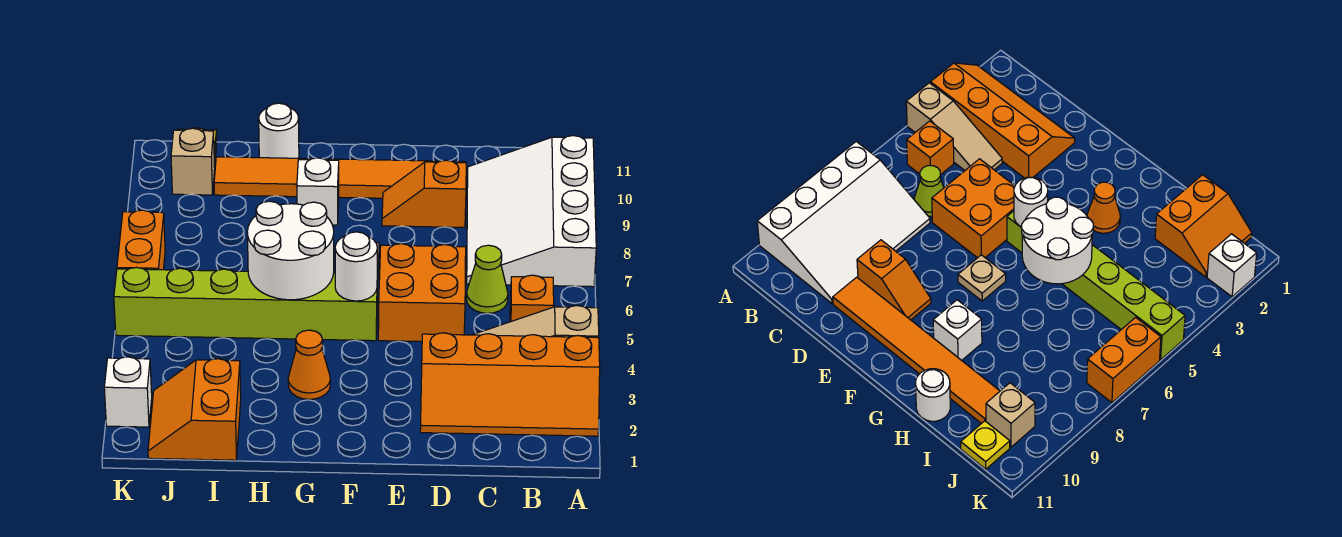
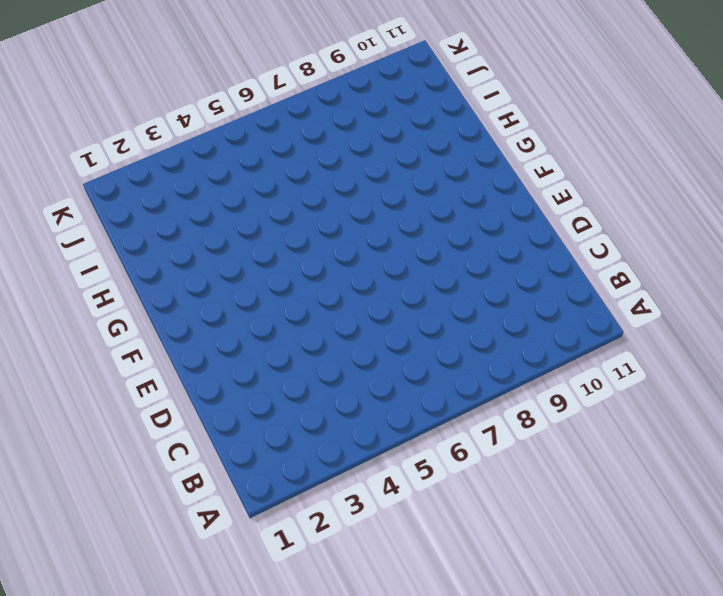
none -> orange 2x4 slope [420,333,600,436]
none -> tan 1x3 slope [473,306,599,338]
none -> white 3x4 slope [467,136,596,287]

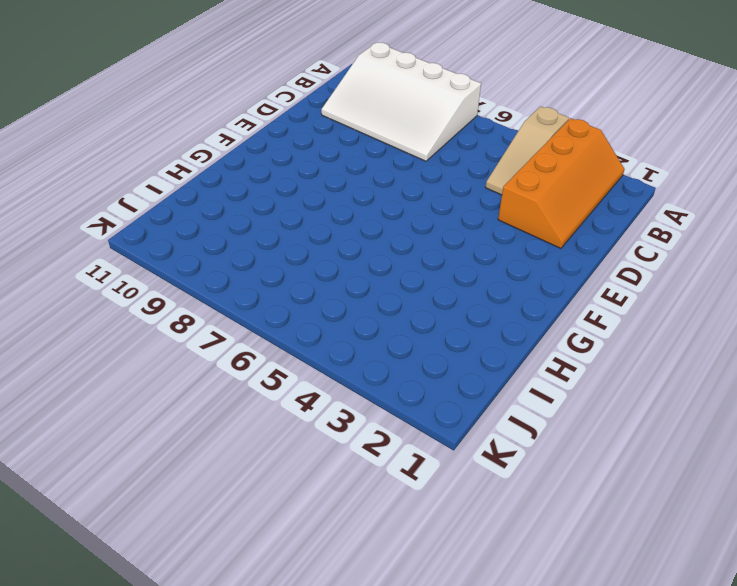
none -> orange 1x1 brick [510,275,554,322]
none -> lime 1x1 cone [466,245,508,313]
none -> orange 2x2 brick [378,244,466,342]

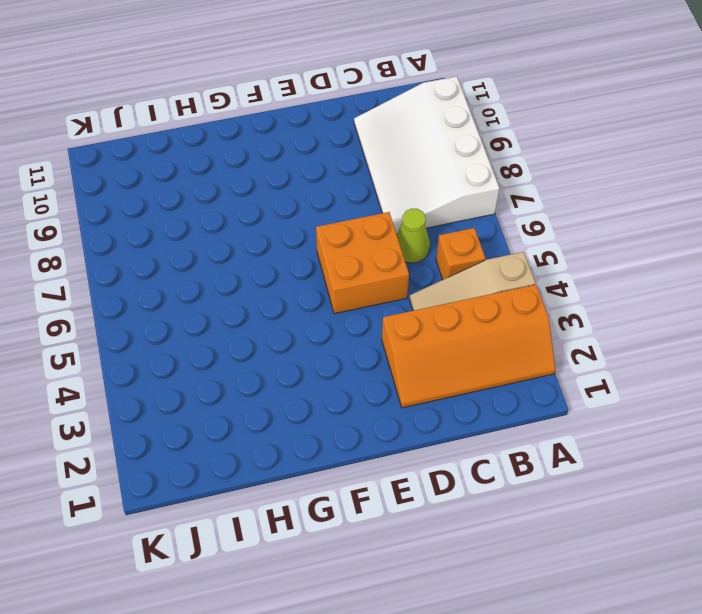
none -> orange 1x2 slope [382,160,466,227]
none -> orange 1x6 tile [214,157,466,198]
none -> lime 1x6 brick [114,267,378,341]

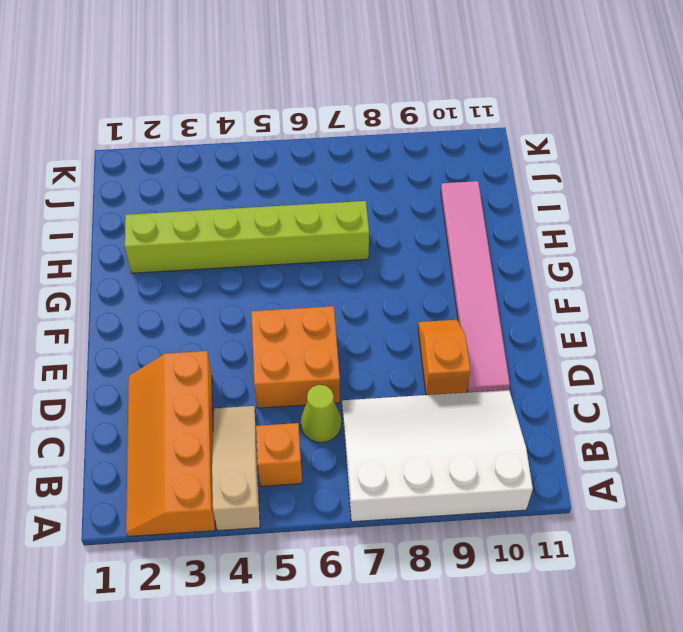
pink 1x6 tile [441,181,510,392] -> orange 1x6 tile [214,157,466,198]
lime 1x6 brick [125,201,369,273] -> lime 1x6 brick turned to [114,267,378,341]
none -> tan 1x1 plate [958,255,1006,301]
none -> orange 1x1 cone [288,330,330,399]
none -> white 1x1 brick [297,158,339,225]

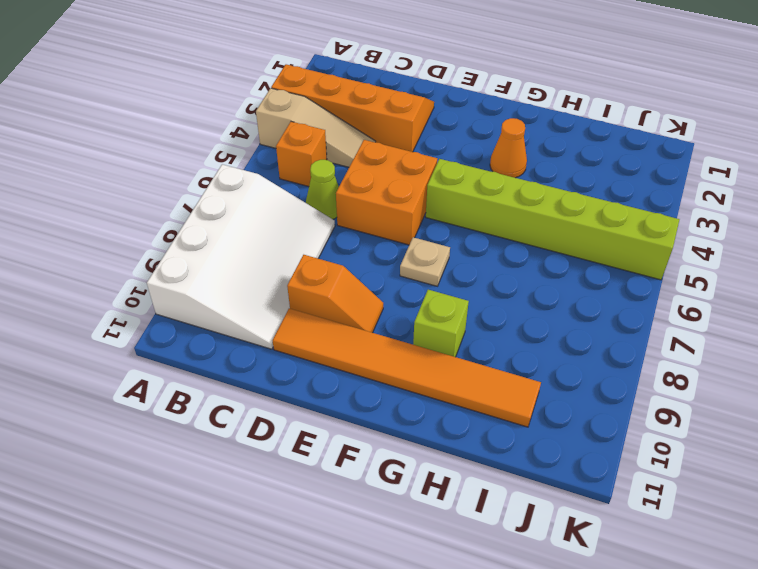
lime 1x1 brick [413,290,469,357] -> white 1x1 brick [297,158,339,225]
none -> white 1x1 round brick [259,103,299,158]
none -> orange 2x2 slope [148,359,241,460]
none -> tan 1x1 brick [171,128,215,195]

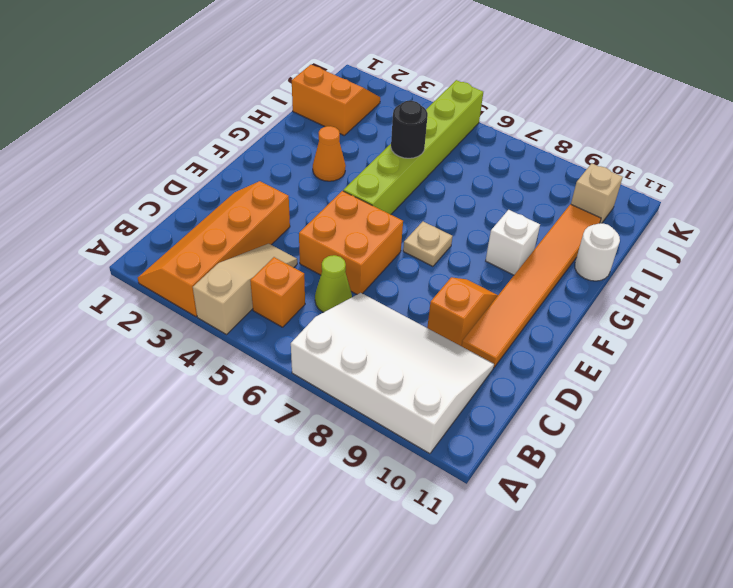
black 1x1 round brick [391,101,428,158] -> white 2x2 round brick [247,201,334,300]
none -> yellow 1x1 plate [961,421,1010,469]
none -> white 1x1 brick [104,357,152,427]
none -> orange 1x2 brick [117,210,165,270]

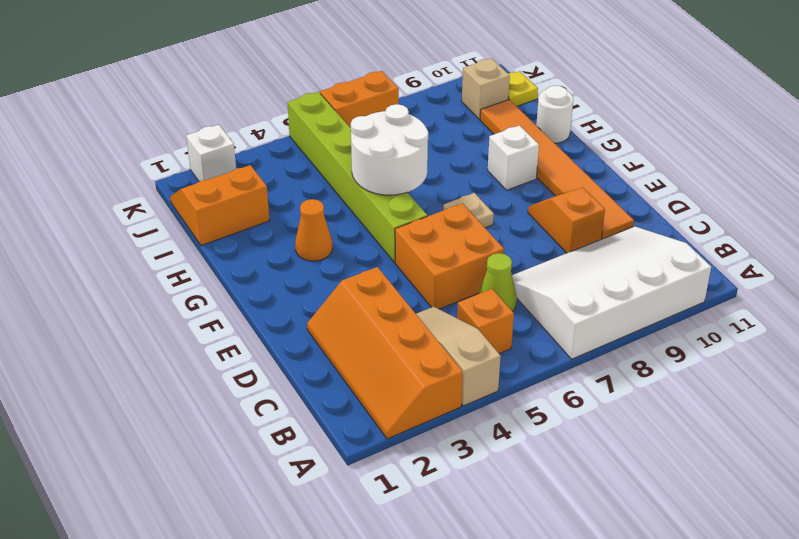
none -> white 1x1 round brick [335,232,377,301]

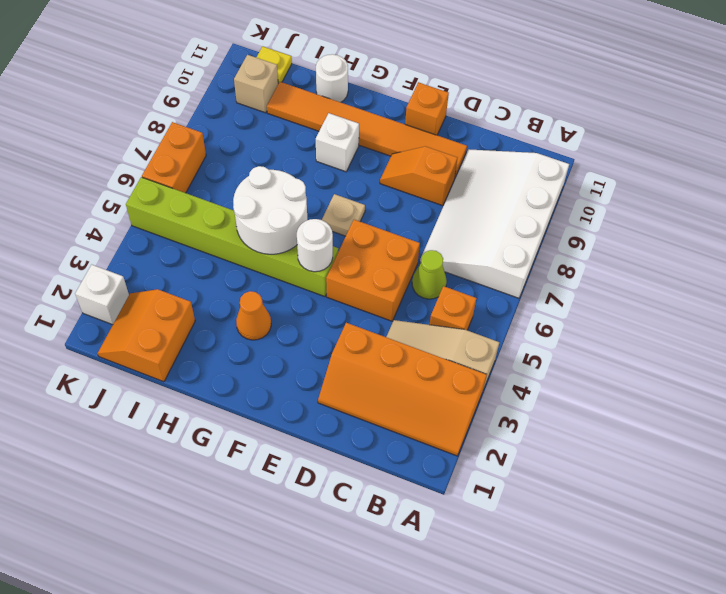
orange 1x1 brick [405,82,449,135] -> none

